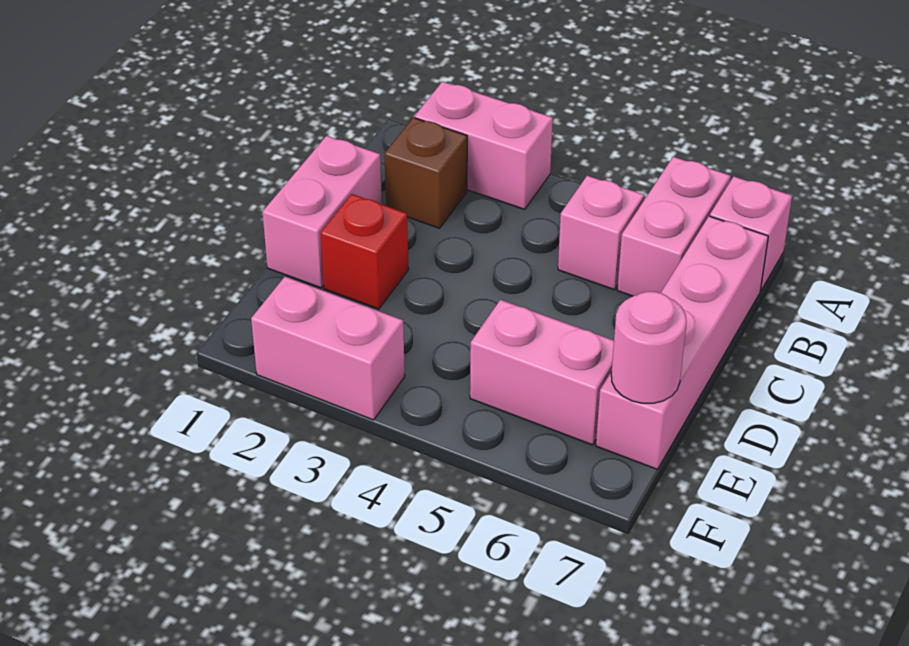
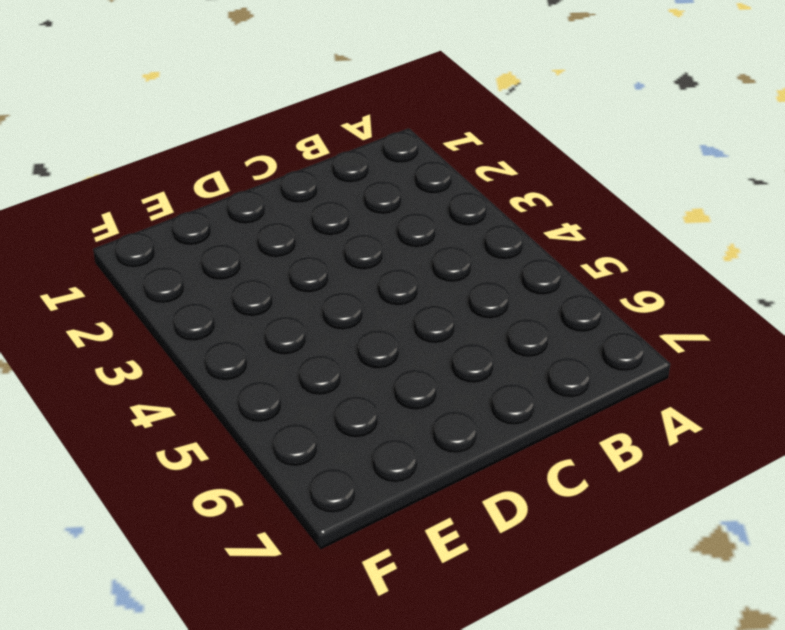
none -> pink 1x2 brick [415,82,553,209]
none -> pink 1x2 brick [617,157,731,296]

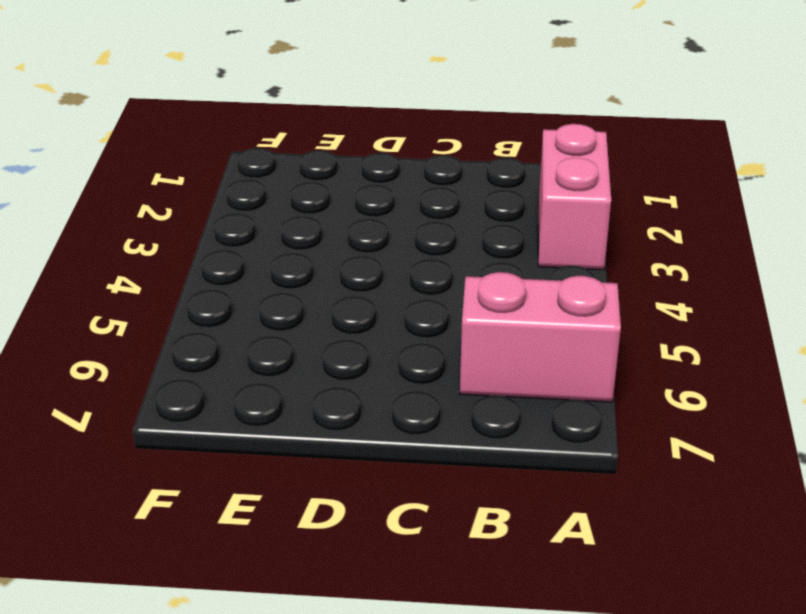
none -> pink 1x1 brick [710,177,792,290]
none -> brown 1x1 brick [384,118,467,228]

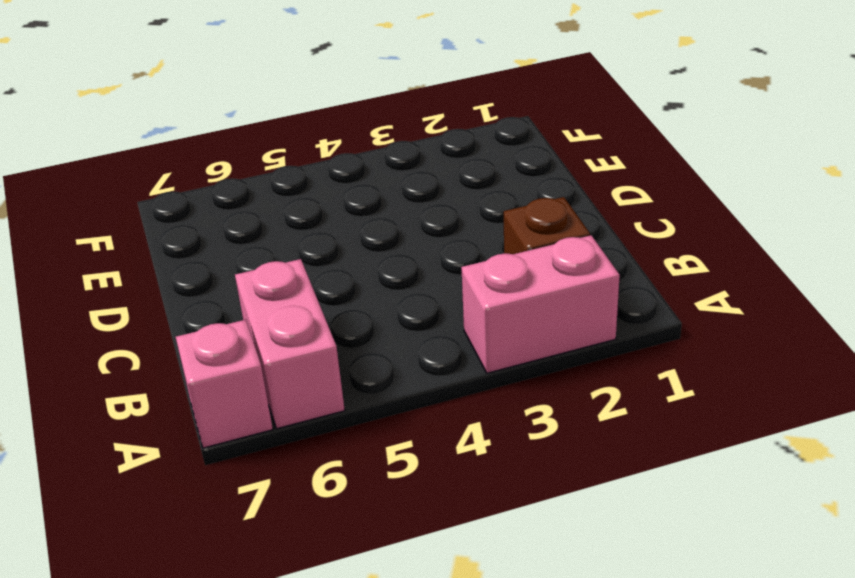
none -> pink 1x1 brick [558,176,644,290]
none -> pink 1x4 brick [596,216,768,469]

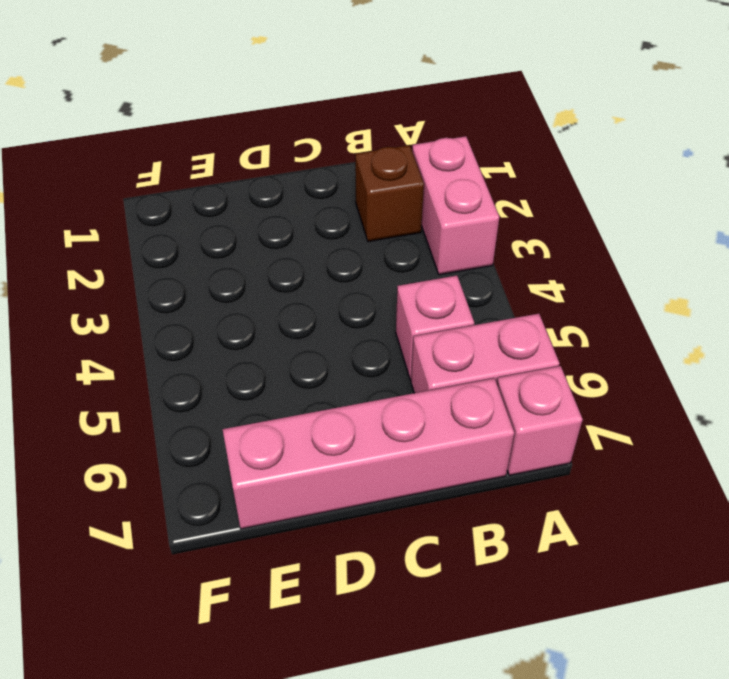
none -> pink 1x2 brick [262,136,382,288]
none -> red 1x1 brick [320,194,408,309]

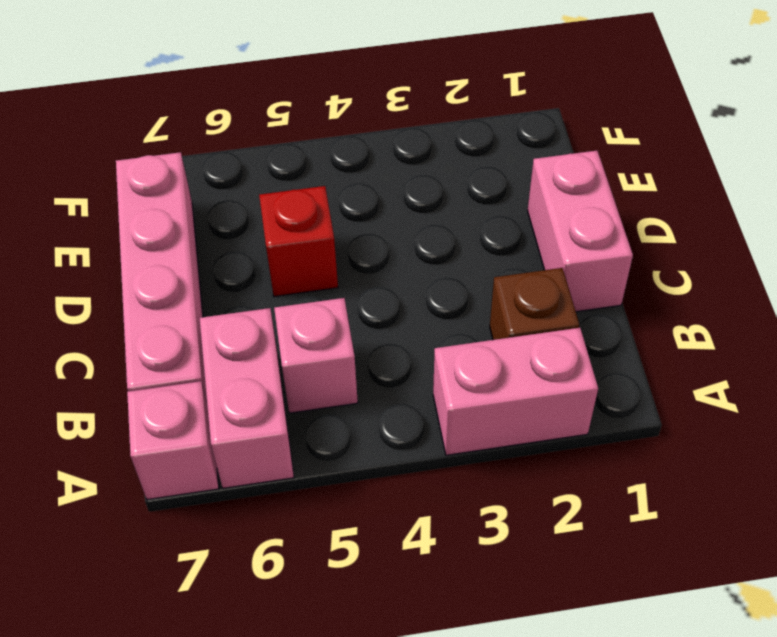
red 1x1 brick [259,186,338,296] -> red 1x1 brick moved to [320,194,408,309]
none -> pink 1x2 brick [470,300,614,445]
none -> pink 1x2 brick [251,277,405,420]

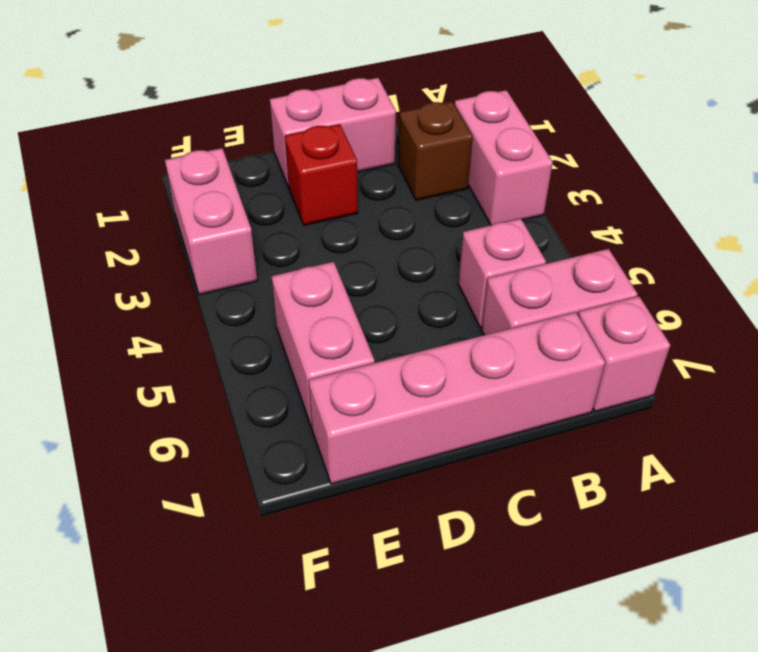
none -> pink 1x1 round brick [611,292,687,403]

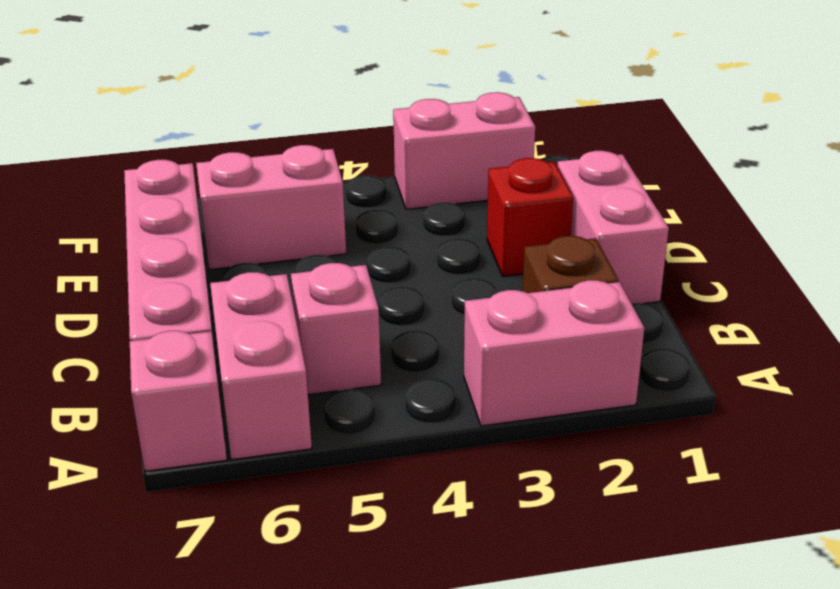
none -> pink 1x1 round brick [611,292,687,403]

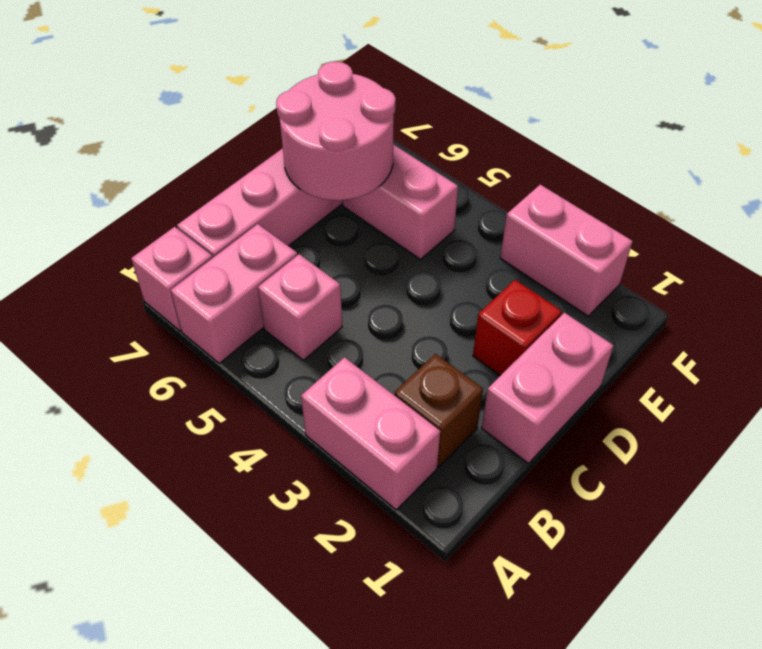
pink 2x2 round brick [276,62,396,200] -> pink 1x1 round brick [611,292,687,403]

